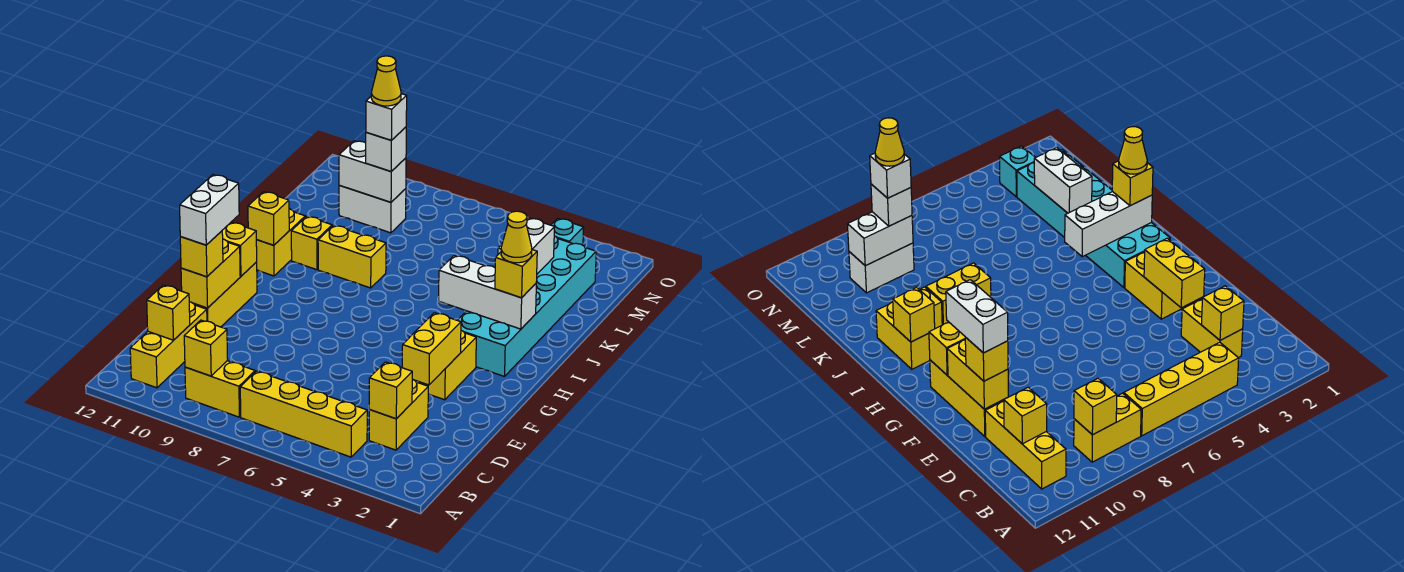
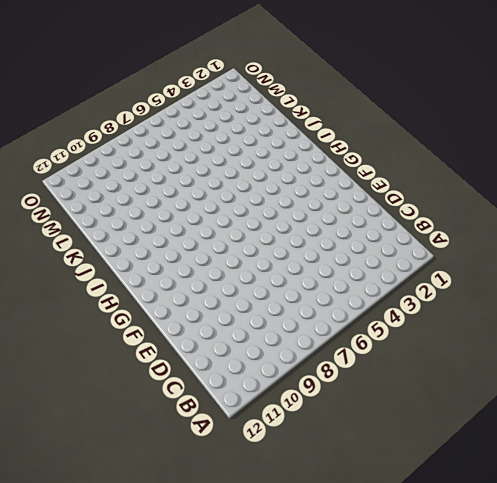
none -> yellow 1x4 brick [240,371,367,457]
none -> yellow 1x2 brick [185,361,255,417]
none -> yellow 1x3 brick [130,302,207,388]

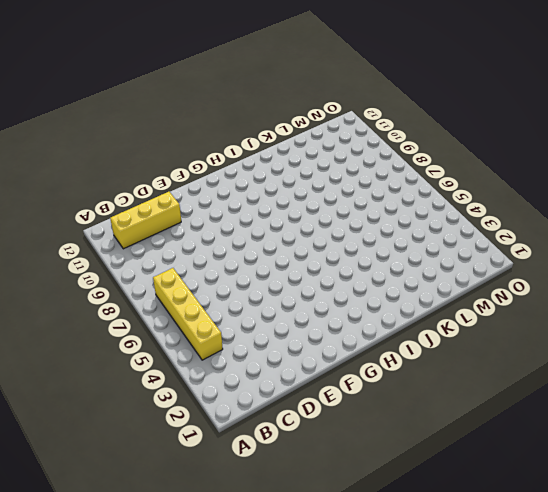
none -> yellow 1x2 brick [185,361,255,417]
none -> yellow 1x2 brick [369,379,428,450]
none -> yellow 1x3 brick [193,262,257,327]

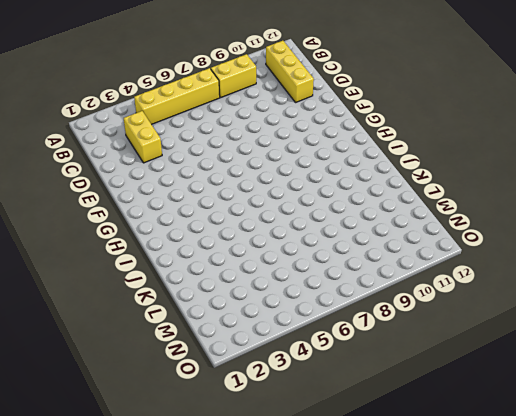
none -> yellow 1x3 brick [193,262,257,327]
none -> yellow 1x2 brick [418,330,476,400]
none -> cyan 2x6 brick [457,236,596,377]

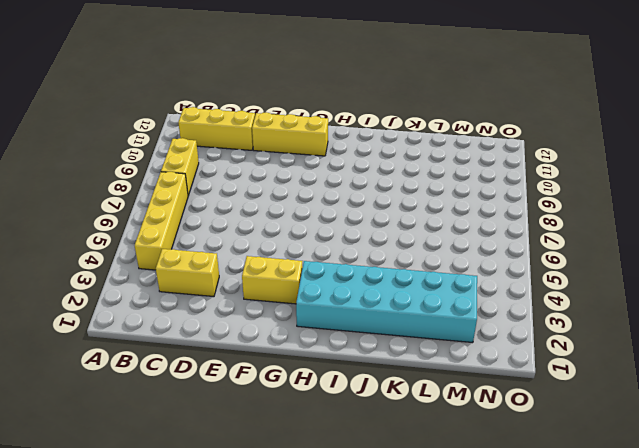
none -> yellow 1x2 brick [256,209,305,276]
none -> yellow 1x2 brick [318,225,386,288]
none -> yellow 1x1 brick [291,216,332,270]

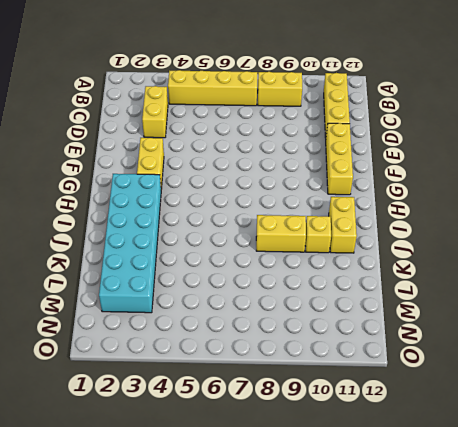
none -> white 1x2 brick [339,185,406,233]
none -> cyan 1x1 brick [551,218,584,245]
none -> yellow 1x1 brick [184,320,228,376]

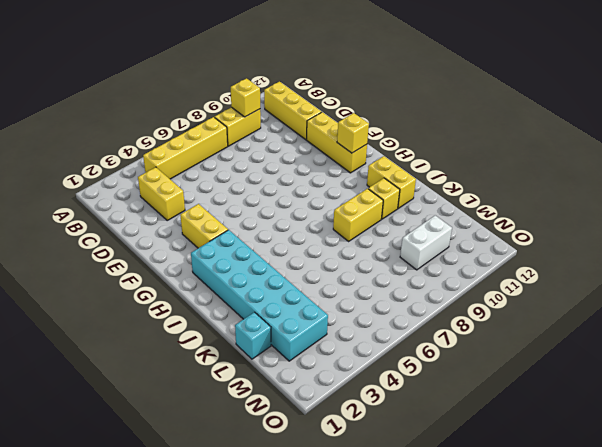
cyan 1x1 brick [235,312,271,359] -> cyan 1x1 brick moved to [551,218,584,245]
none -> yellow 1x1 brick [369,362,412,419]
none -> yellow 1x1 brick [147,285,190,340]
none -> yellow 1x2 brick [402,313,461,385]

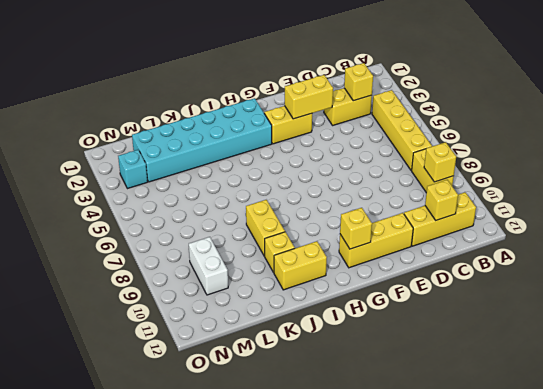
none -> yellow 1x2 brick [181,239,240,308]
none -> white 1x3 brick [439,255,536,329]
none -> yellow 1x1 brick [248,192,289,245]

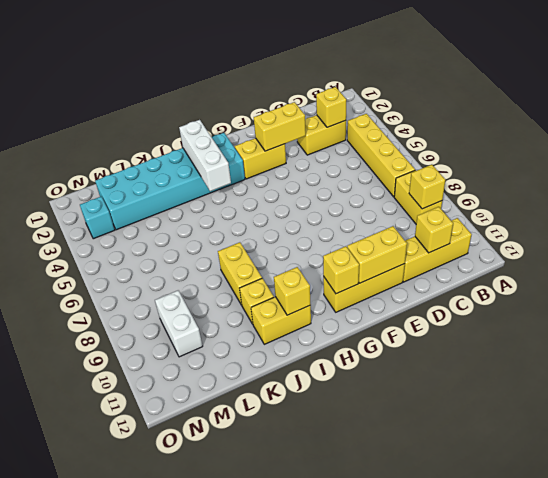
none -> white 1x2 brick [498,218,554,274]
none -> white 1x2 brick [339,141,406,202]
none -> yellow 1x1 brick [180,231,223,277]

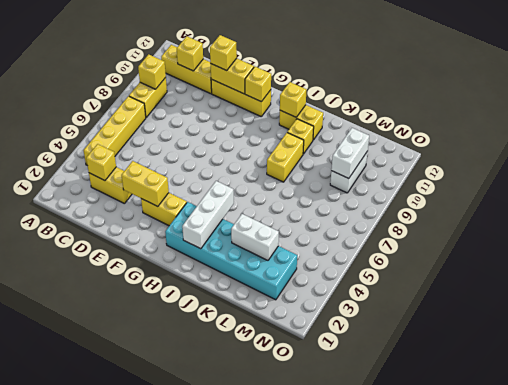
none -> cyan 1x1 brick [551,218,584,245]
none -> yellow 1x1 brick [495,250,537,298]
none -> white 1x1 brick [366,127,406,171]

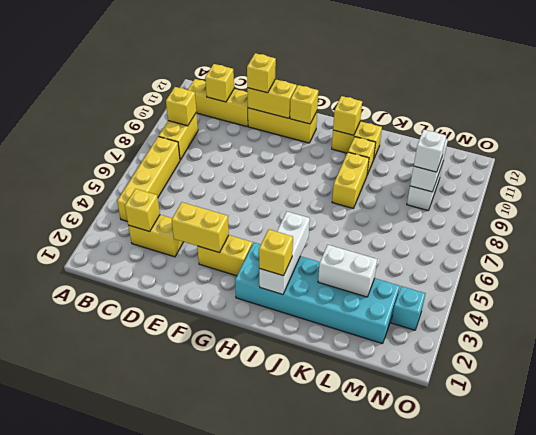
none -> white 1x2 brick [180,175,239,245]
none -> yellow 1x1 cone [501,211,532,263]
none -> white 1x1 brick [366,94,407,140]

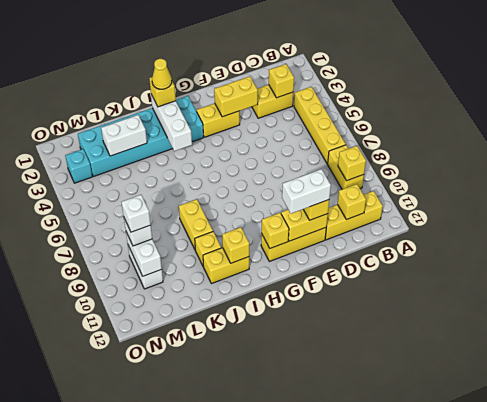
none -> yellow 1x1 cone [371,56,401,106]

